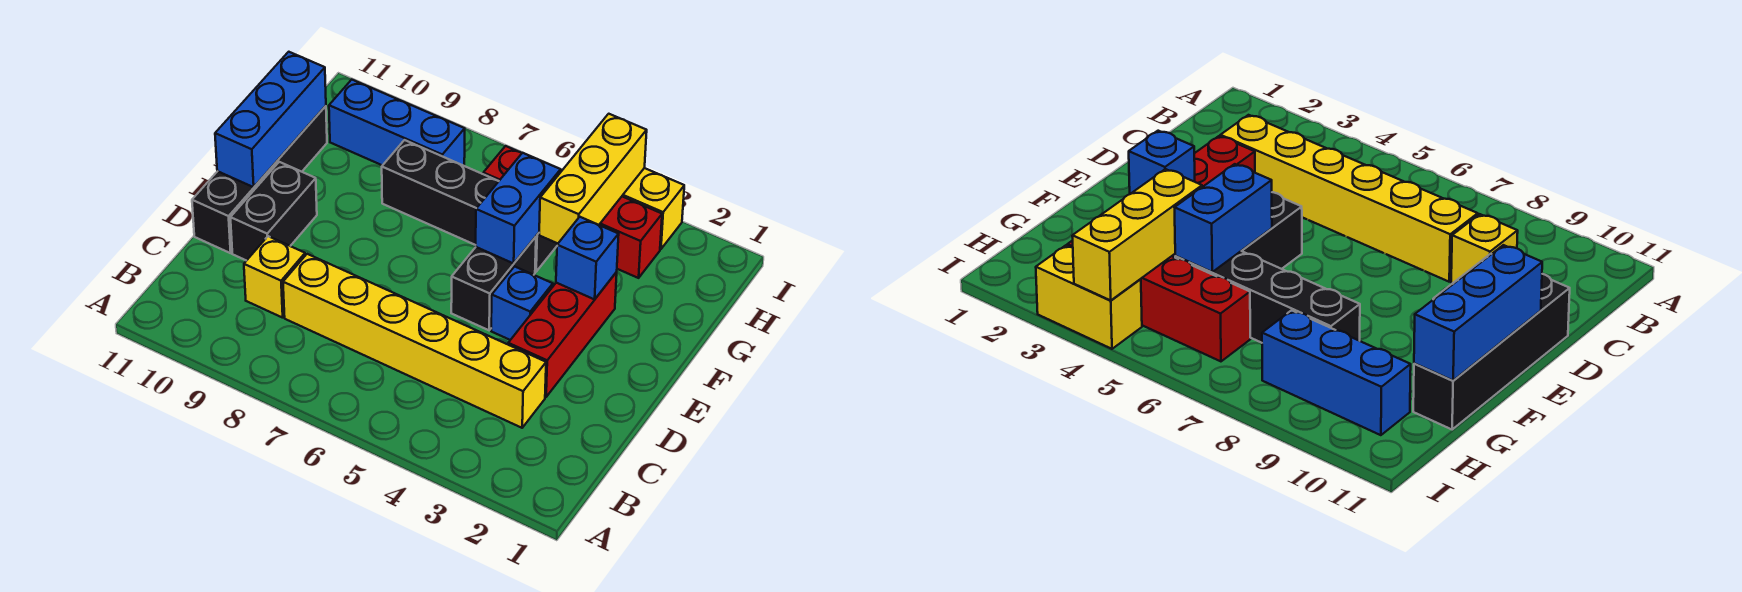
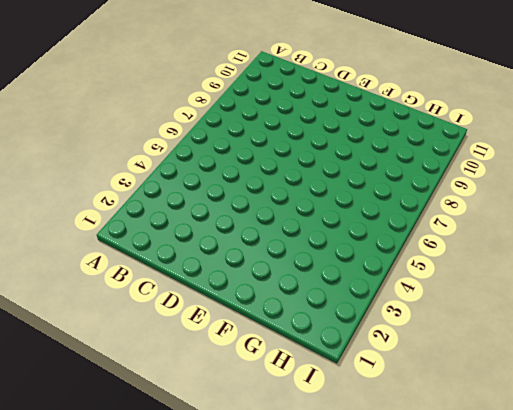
none -> yellow 1x6 brick [283,254,546,428]
none -> yellow 1x1 brick [244,236,305,318]
none -> red 1x3 brick [508,272,617,397]

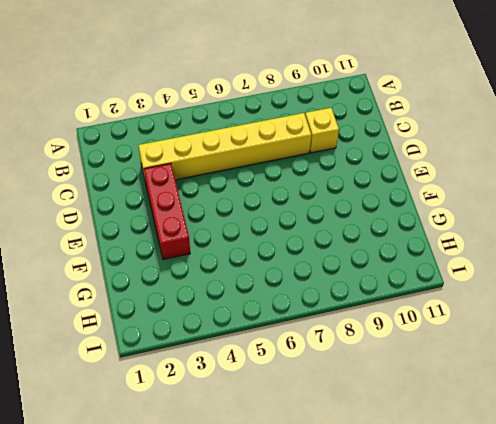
none -> black 1x2 brick [230,162,317,261]
none -> black 1x4 brick [192,106,327,253]
none -> blue 1x1 brick [491,266,553,340]

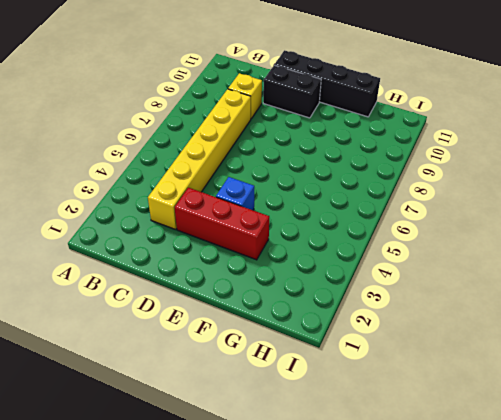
none -> black 1x2 brick [451,237,536,330]
none -> black 1x4 brick [382,140,558,272]
none -> red 1x4 brick [483,146,662,278]

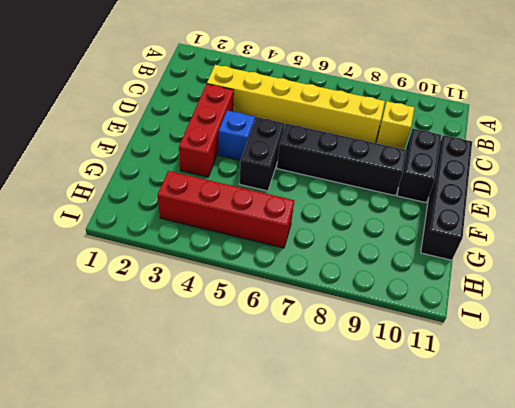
black 1x4 brick [277,124,407,196] -> black 1x4 brick moved to [382,140,558,272]
none -> blue 1x3 brick [329,80,465,166]
none -> yellow 1x2 brick [622,168,684,249]
none -> blue 1x3 brick [215,52,326,187]

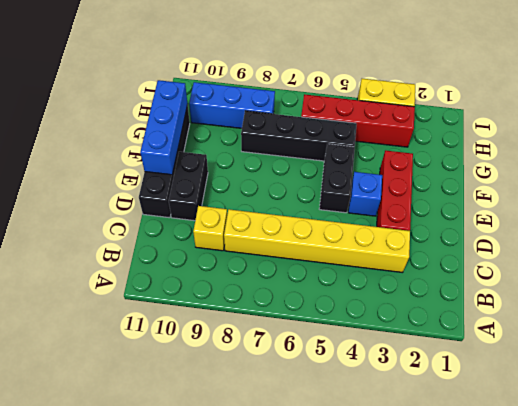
none -> blue 1x1 brick [556,217,619,299]
none -> blue 1x2 brick [476,153,561,263]
none -> yellow 1x3 brick [539,114,647,243]

